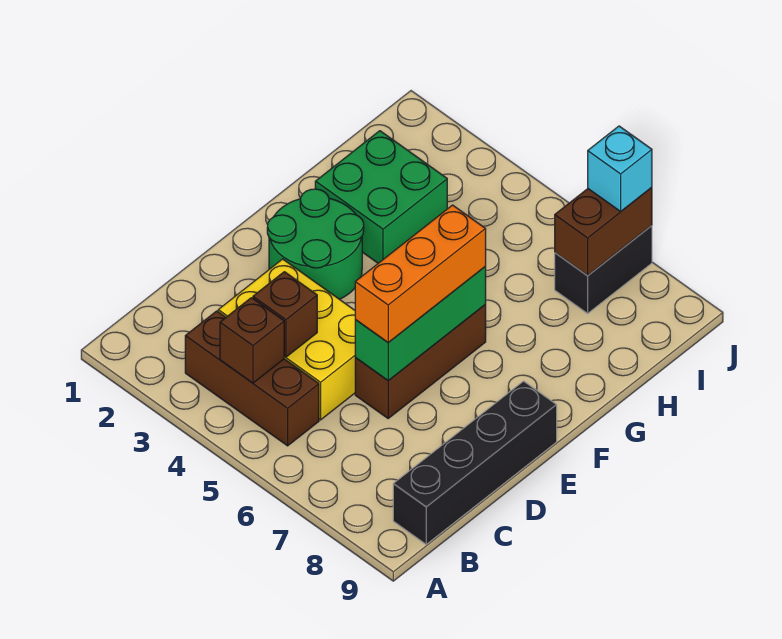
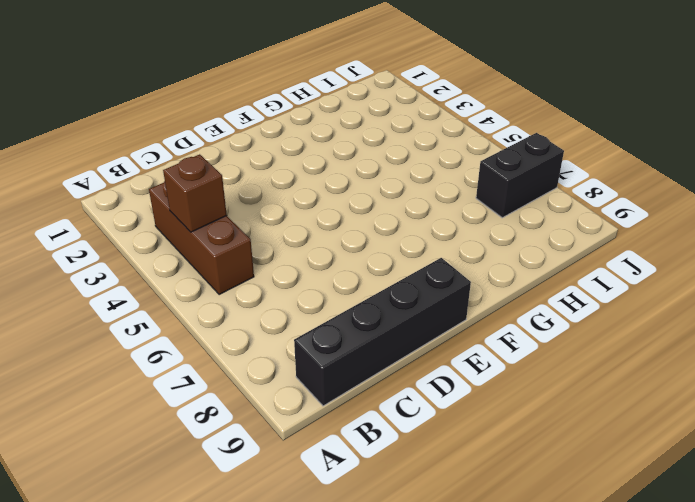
none -> yellow 2x3 brick [218,259,355,420]
none -> brown 1x3 brick [355,305,486,418]
none -> green 2x2 round brick [267,189,364,299]

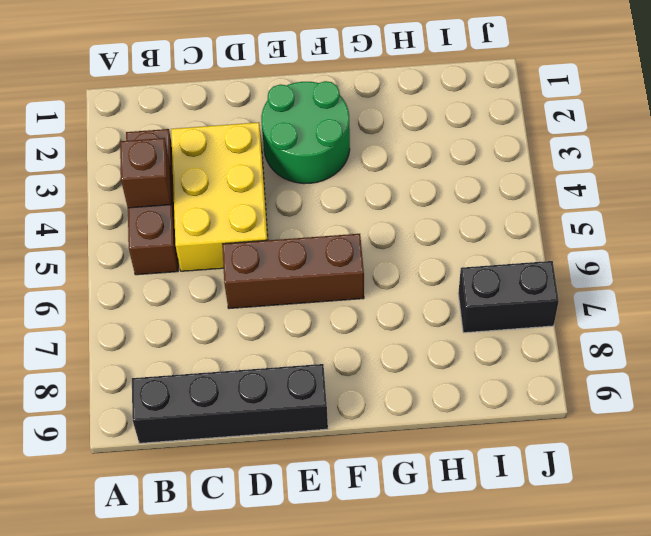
none -> green 2x2 brick [315,131,447,263]
none -> brown 1x1 brick [253,272,317,357]
none -> green 1x3 brick [355,267,486,381]

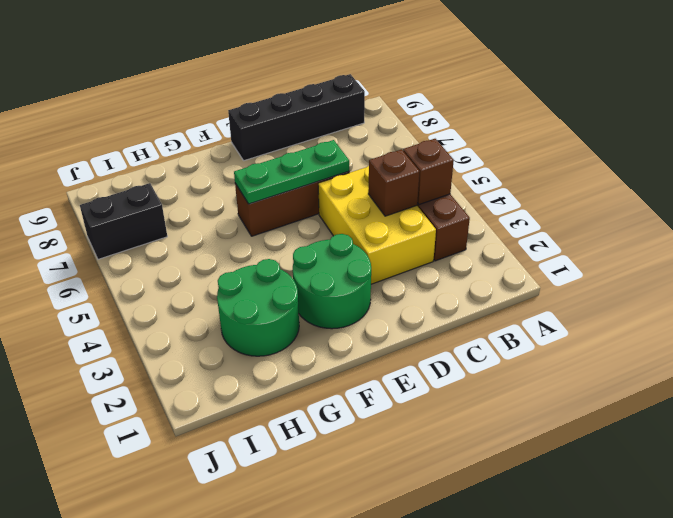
green 1x3 plate [234,140,349,204] -> green 1x3 brick [355,267,486,381]
green 2x2 round brick [217,259,299,356] -> green 2x2 brick [315,131,447,263]
none -> brown 1x2 brick [555,188,652,276]
none -> orange 1x3 brick [355,205,486,343]
none -> cyan 1x1 brick [588,126,652,211]

